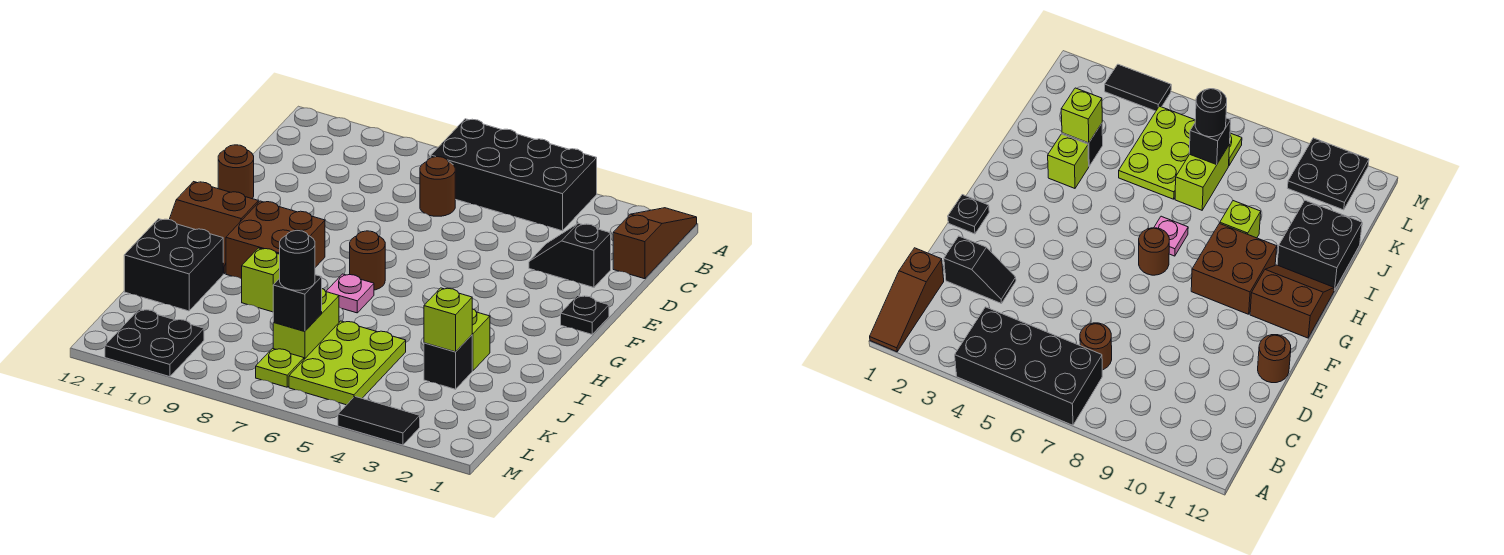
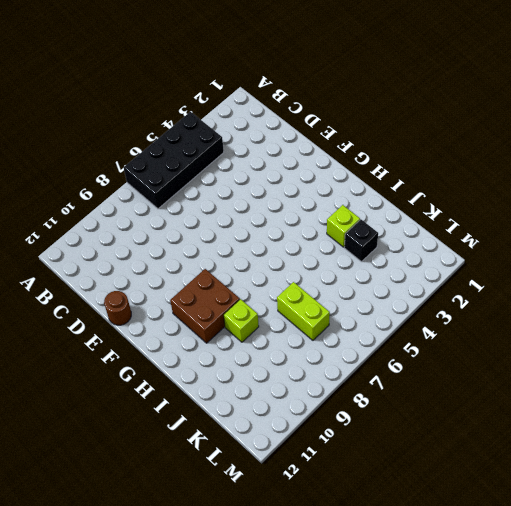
none -> brown 1x3 slope [613,208,697,279]
none -> brown 1x1 round brick [420,157,455,216]
none -> black 1x2 slope [529,223,611,287]

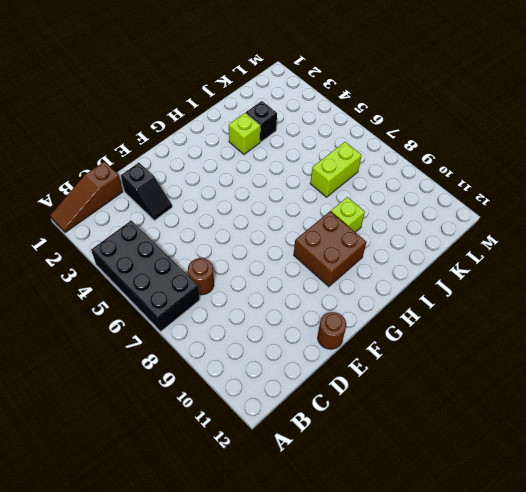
none -> black 1x1 plate [561,296,609,334]
none -> brown 1x1 round brick [350,231,385,290]
none -> brown 2x2 slope [169,182,258,274]

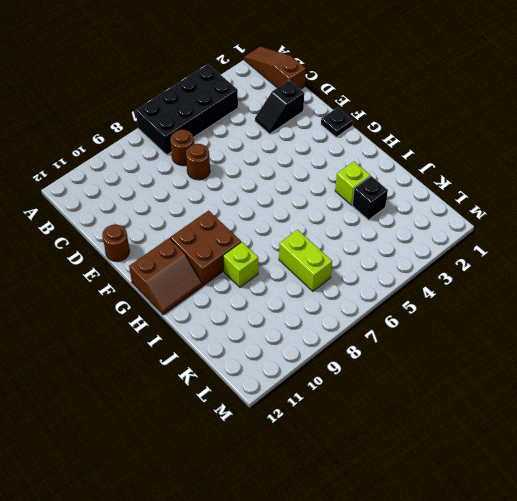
brown 1x1 round brick [186,144,210,180] -> brown 1x1 round brick moved to [350,231,385,290]
none -> pink 1x1 plate [326,274,374,313]
none -> black 2x2 brick [124,219,223,311]
none -> lime 2x3 plate [289,321,406,405]

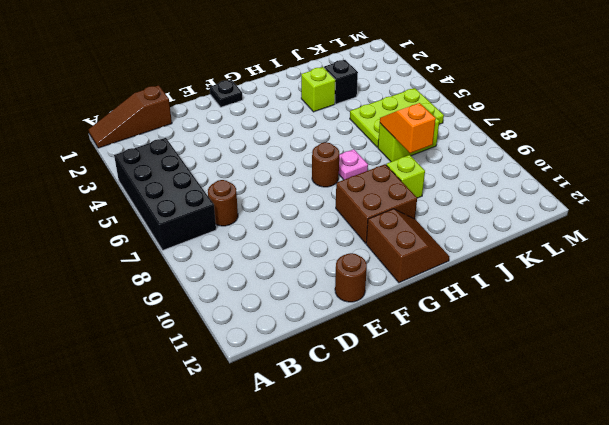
orange 1x2 slope [380,103,436,153] -> none
none -> black 1x2 slope [529,223,611,287]
none -> black 2x2 brick [124,219,223,311]
none -> lime 1x1 plate [256,348,304,387]

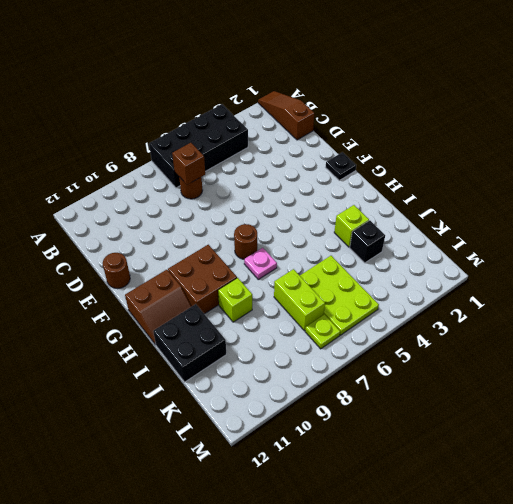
brown 1x1 brick [172,143,205,185] -> none
none -> black 1x2 slope [529,223,611,287]
none -> black 2x2 plate [105,309,204,377]
none -> black 1x2 tile [338,397,420,445]

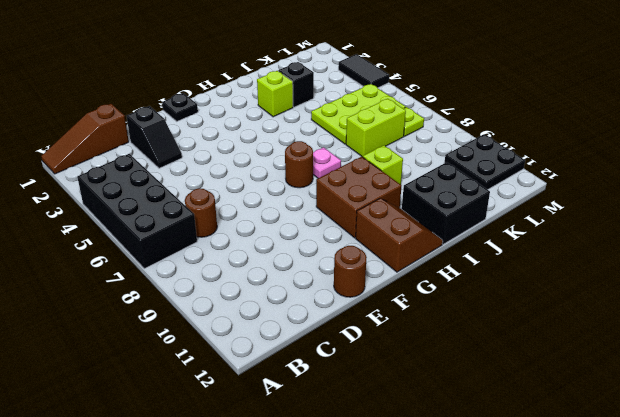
none -> lime 1x1 brick [424,288,472,352]
none -> black 1x1 brick [273,275,322,331]
none -> black 1x1 round brick [280,231,315,290]

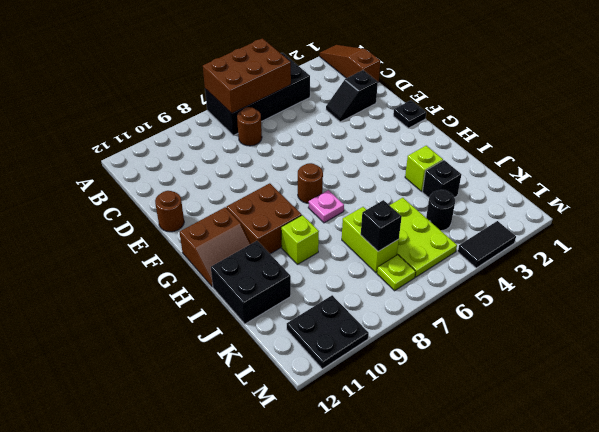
brown 2x3 brick [203,38,291,113] -> none
black 1x1 round brick [426,190,455,231] -> black 1x1 round brick moved to [280,231,315,290]
none -> lime 1x1 brick [424,288,472,352]

